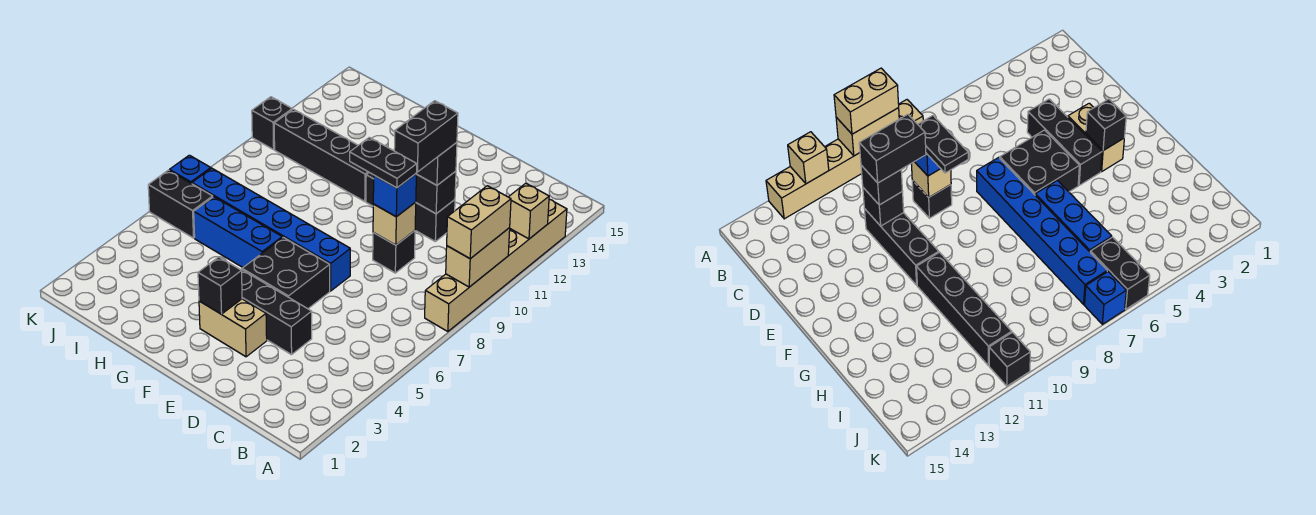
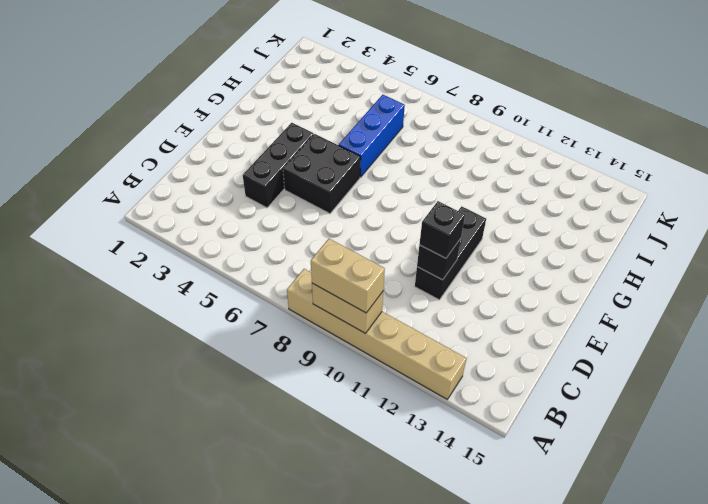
none -> black 1x1 brick [373,231,415,273]
none -> tan 1x2 brick [199,299,267,357]
none -> blue 1x6 brick [192,168,350,291]

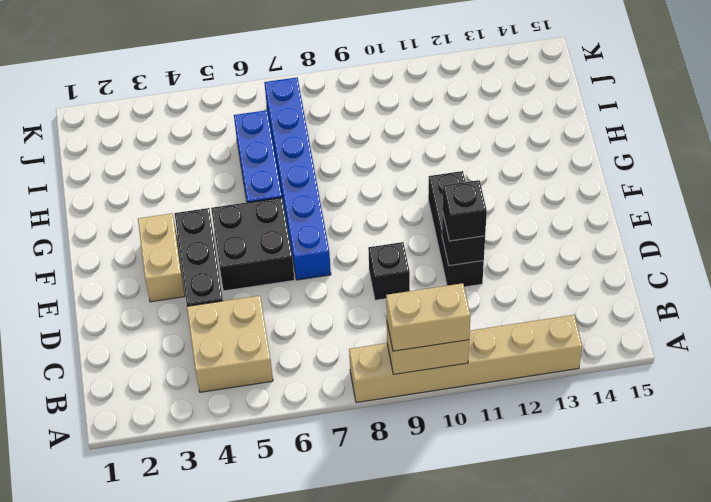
tan 2x2 brick [187,296,273,392] -> none
none -> black 1x4 brick [274,109,369,201]
none -> black 1x2 brick [148,170,213,238]
none -> blue 1x1 brick [169,155,211,184]

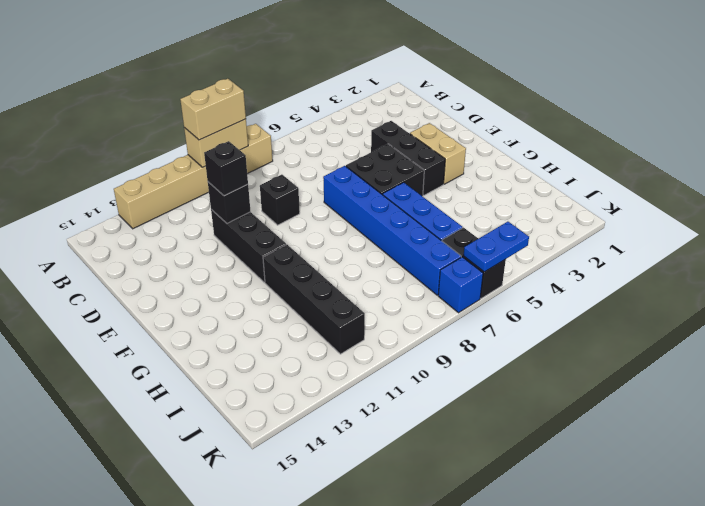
blue 1x2 plate [464,222,529,272] -> none
none -> black 1x1 brick [252,97,292,150]
none -> tan 1x1 brick [509,183,549,239]
none -> tan 1x1 brick [373,202,416,245]

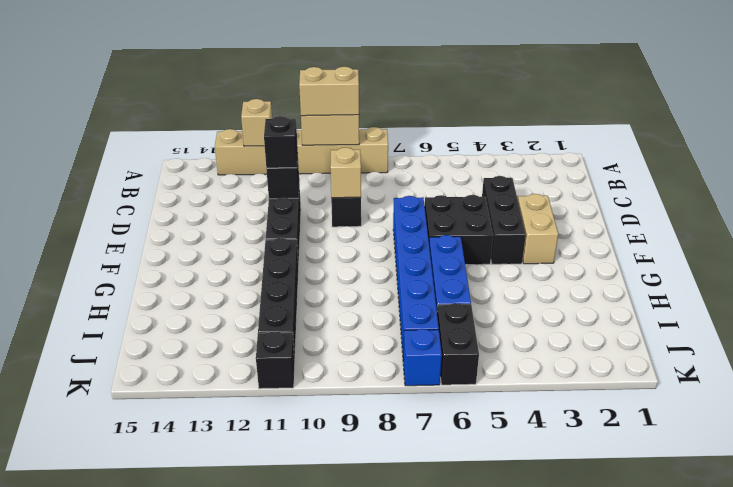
none -> black 1x1 brick [198,257,242,314]
none -> blue 1x1 brick [373,174,416,217]
none -> black 1x2 plate [350,137,417,188]

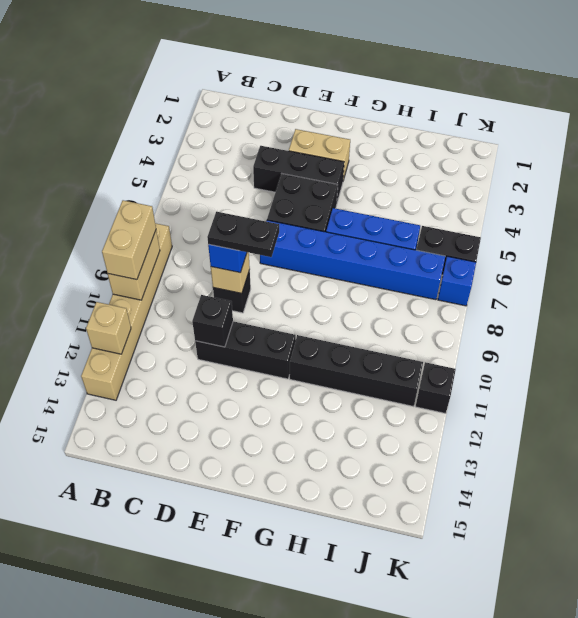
none -> black 1x1 brick [198,257,242,314]
none -> black 1x1 brick [416,142,457,185]
none -> black 1x2 brick [394,101,458,172]

